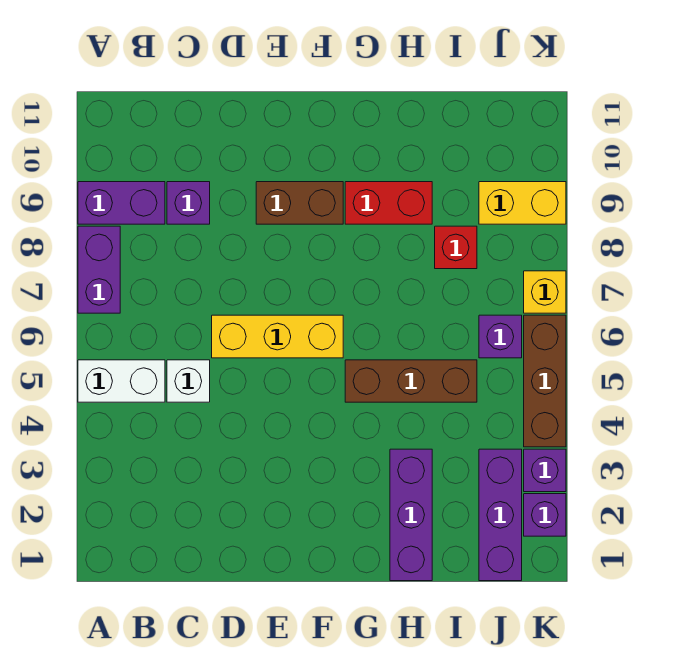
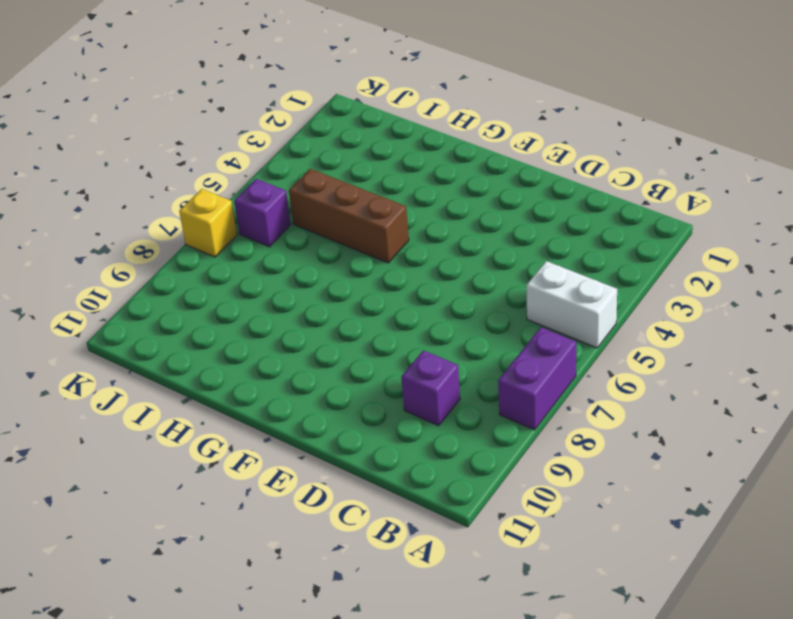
none -> purple 1x2 brick [78,182,165,224]
none -> white 1x1 brick [167,360,210,402]
none -> yellow 1x3 brick [212,315,343,358]

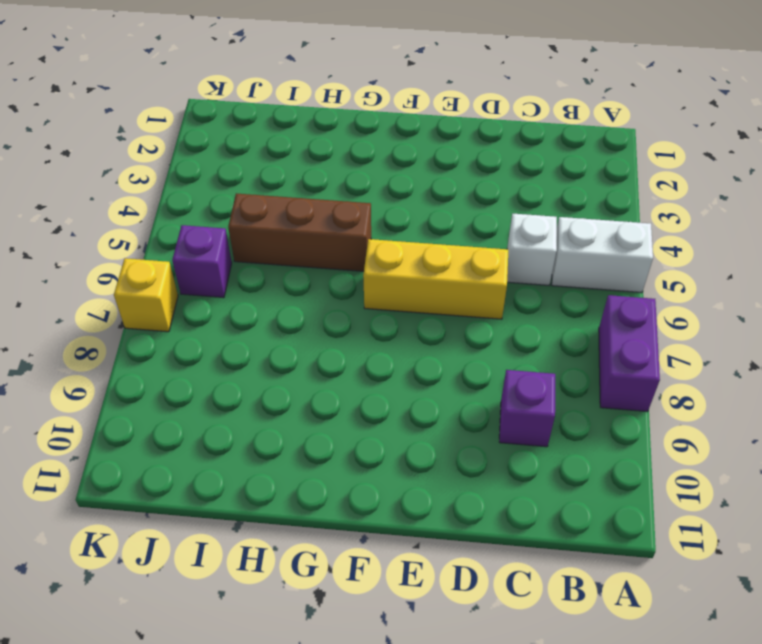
none -> purple 1x2 brick [78,182,165,224]
none -> brown 1x2 brick [256,182,343,224]
none -> red 1x2 brick [345,182,432,224]

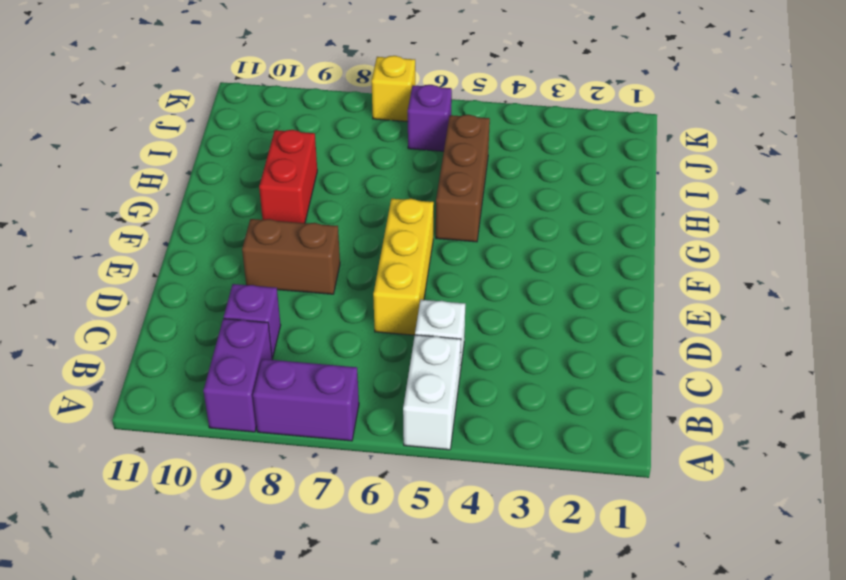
brown 1x2 brick [242,219,340,294] -> brown 1x2 brick turned to [256,182,343,224]
none -> purple 1x3 brick [390,449,432,581]
none -> red 1x1 brick [435,226,477,269]
none -> purple 1x3 brick [479,449,522,581]

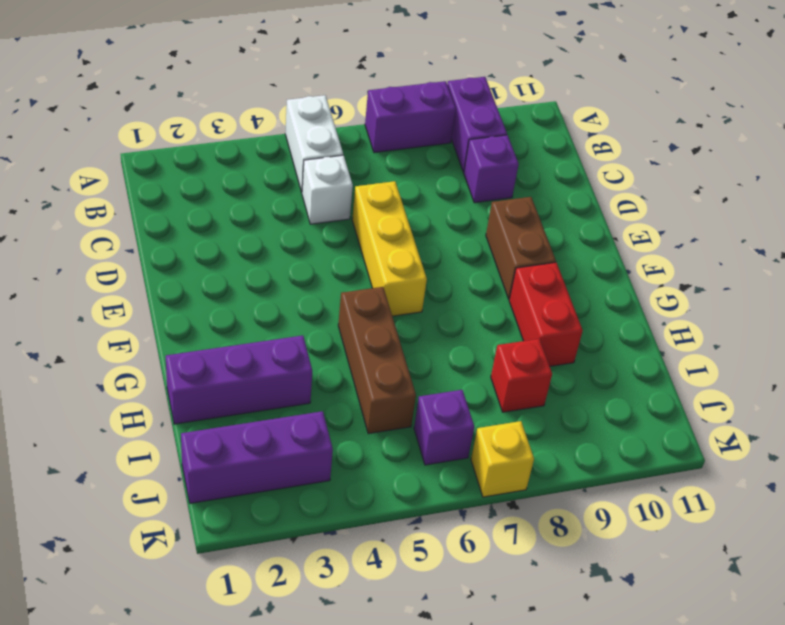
none -> yellow 1x2 brick [479,182,566,224]
none -> purple 1x1 brick [524,494,566,536]
none -> purple 1x1 brick [524,449,566,492]

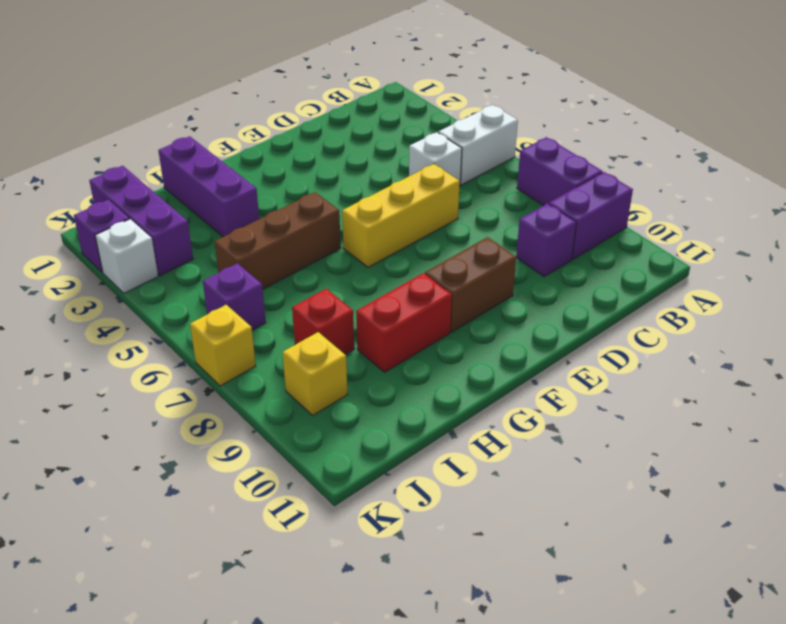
yellow 1x1 brick [283,332,347,415] -> yellow 1x2 brick [479,182,566,224]
white 1x1 brick [95,219,158,293] -> purple 1x1 brick [524,449,566,492]
none -> brown 1x3 brick [524,315,566,447]

